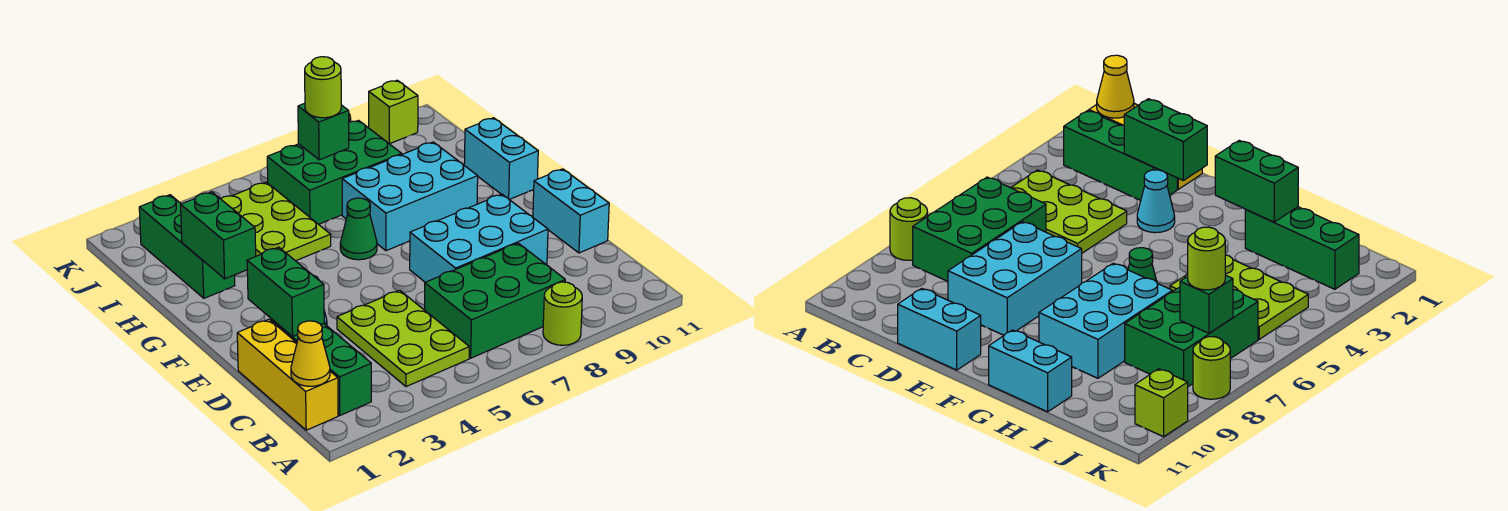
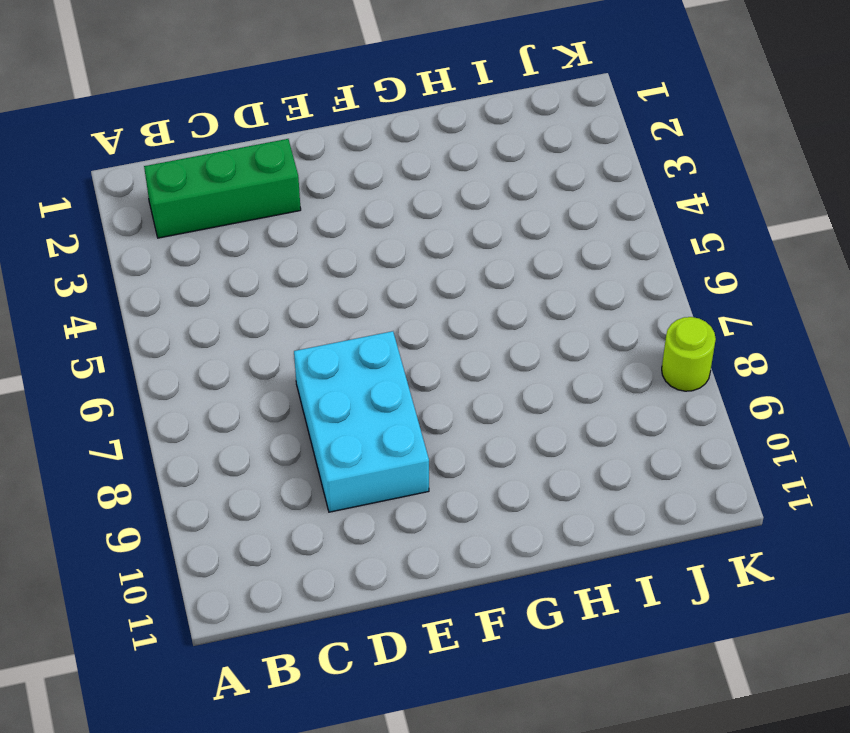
none -> lime 1x1 round brick [543,282,582,345]
none -> yellow 1x3 brick [237,319,338,430]
none -> lime 2x3 plate [337,290,469,387]

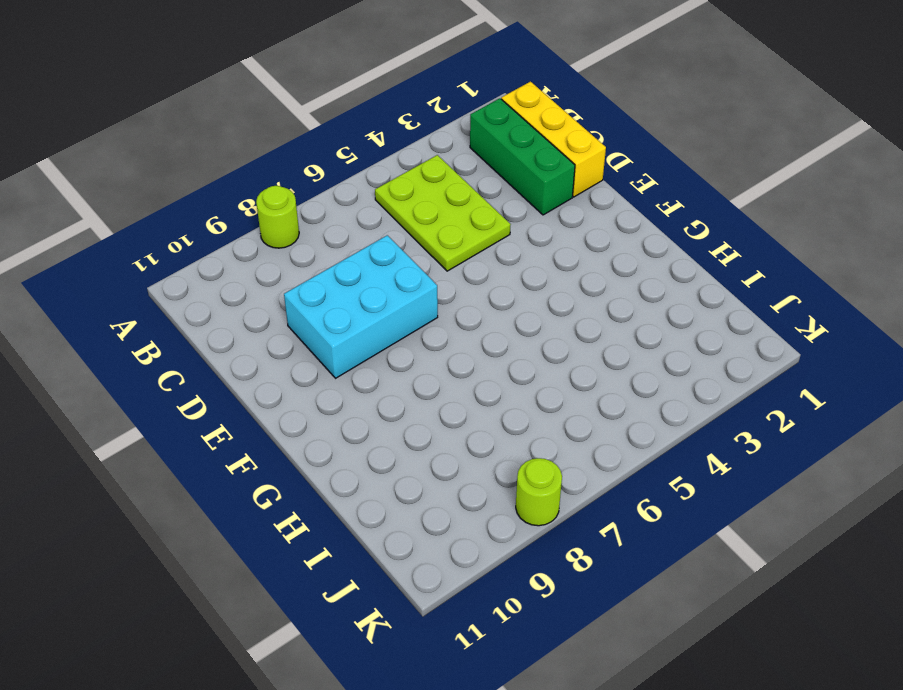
none -> green 2x3 brick [425,243,565,358]
none -> cyan 1x2 brick [533,169,609,253]
none -> cyan 1x1 cone [1137,170,1175,233]

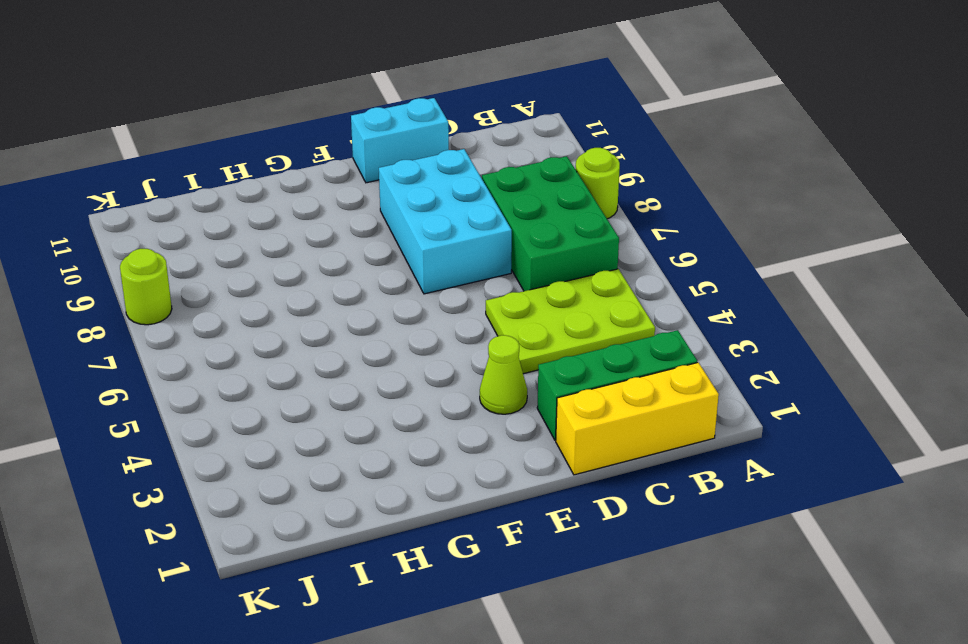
lime 1x1 cone [480,335,527,414] -> cyan 1x1 cone [1137,170,1175,233]
none -> green 1x1 cone [340,198,377,260]
none -> cyan 2x3 brick [342,142,478,251]
none -> cyan 1x2 brick [464,118,538,200]

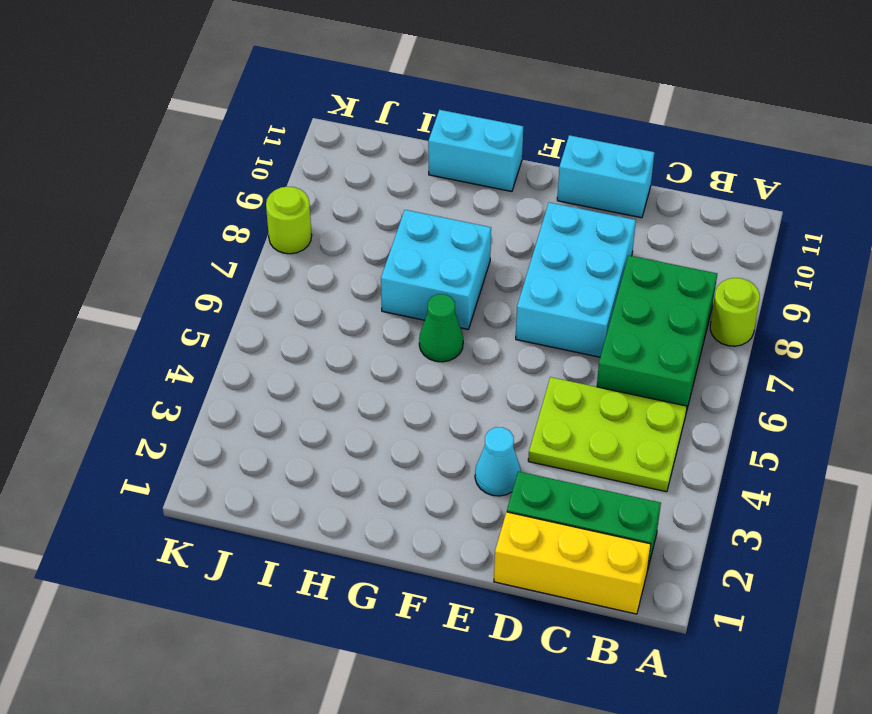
cyan 2x2 brick [381,210,491,329] -> cyan 2x3 brick [342,142,478,251]
none -> green 1x3 brick [139,195,235,298]
none -> lime 2x3 plate [221,182,331,261]
none -> green 2x3 brick [267,120,402,224]

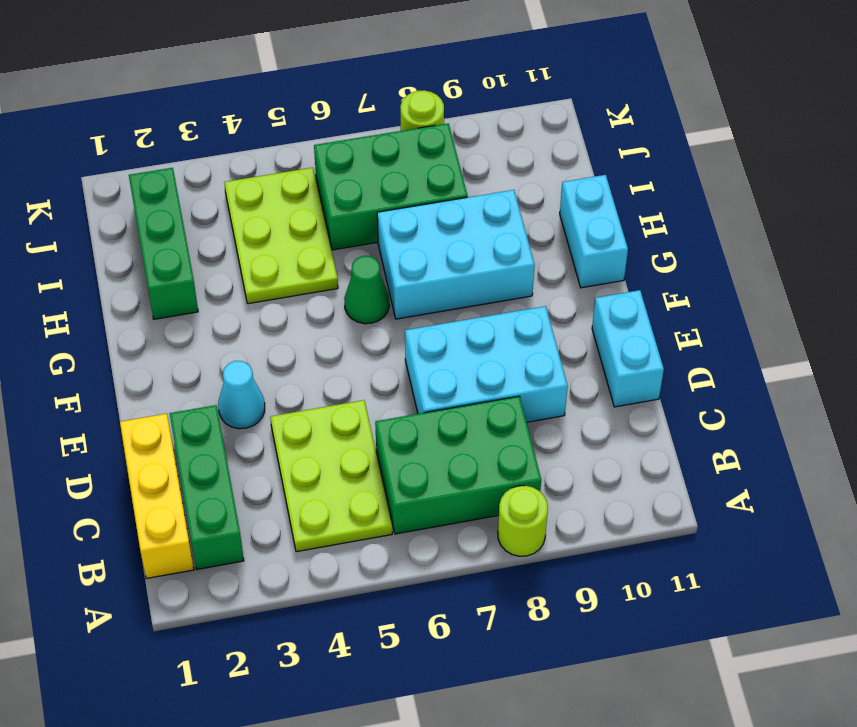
none -> lime 1x1 brick [369,80,418,144]
none -> yellow 1x1 cone [291,321,330,386]
none -> green 1x2 brick [247,247,324,337]

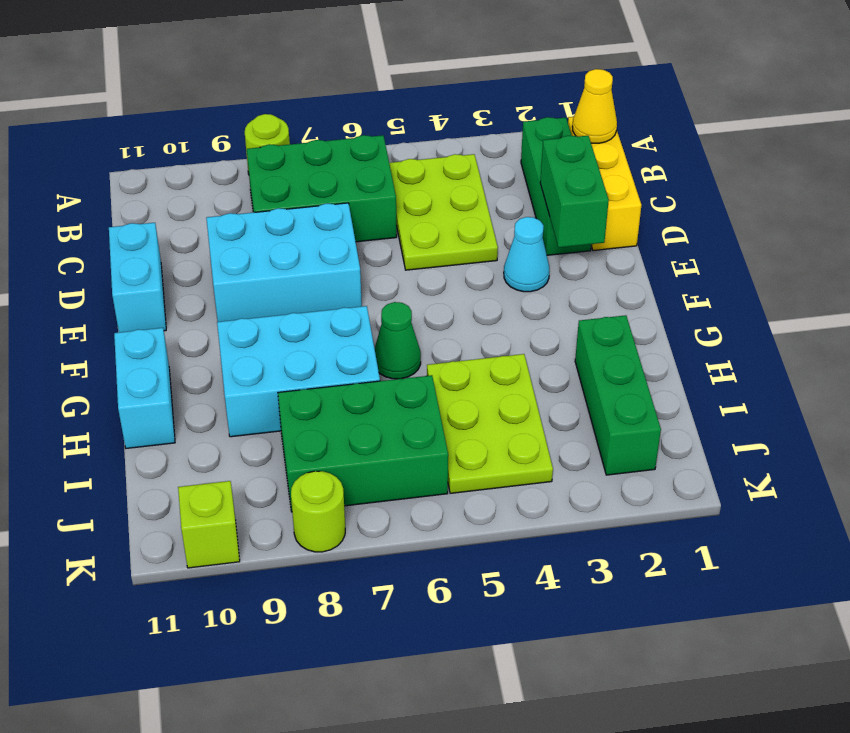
none -> green 1x2 brick [181,192,256,279]
none -> green 1x1 brick [298,103,349,160]
none -> lime 1x1 round brick [305,57,341,118]

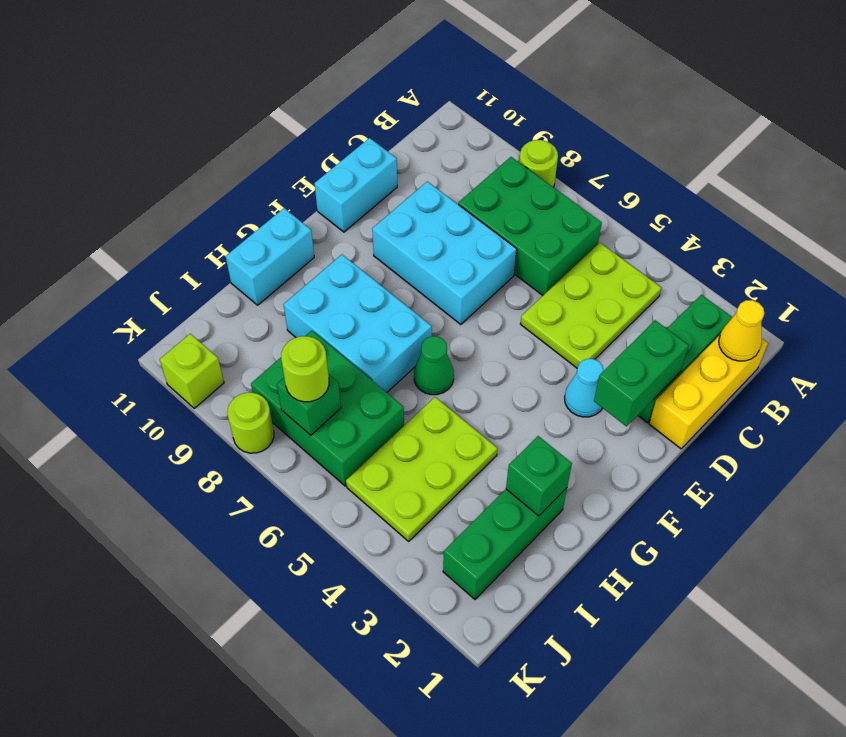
green 1x1 brick [506,436,572,516] -> green 1x2 brick [181,192,256,279]

